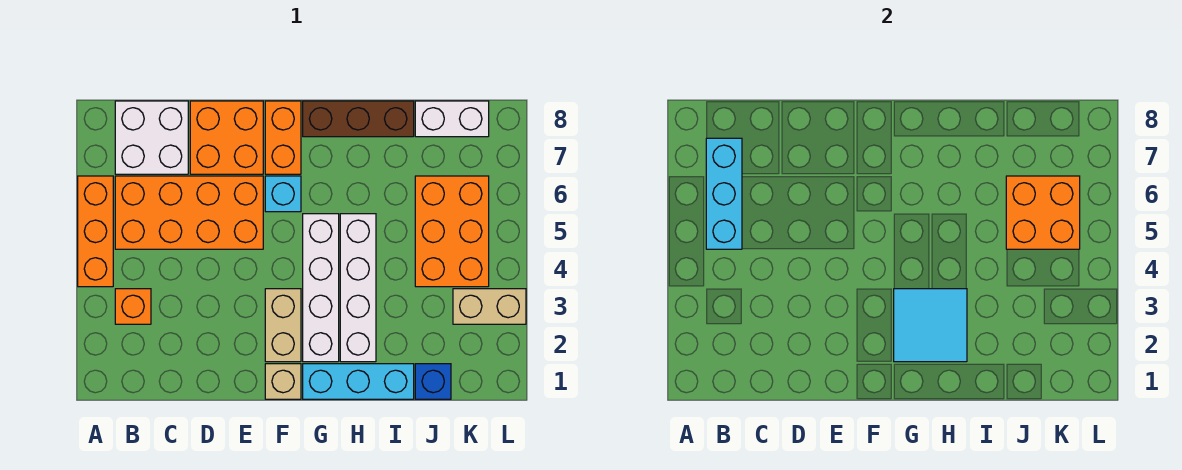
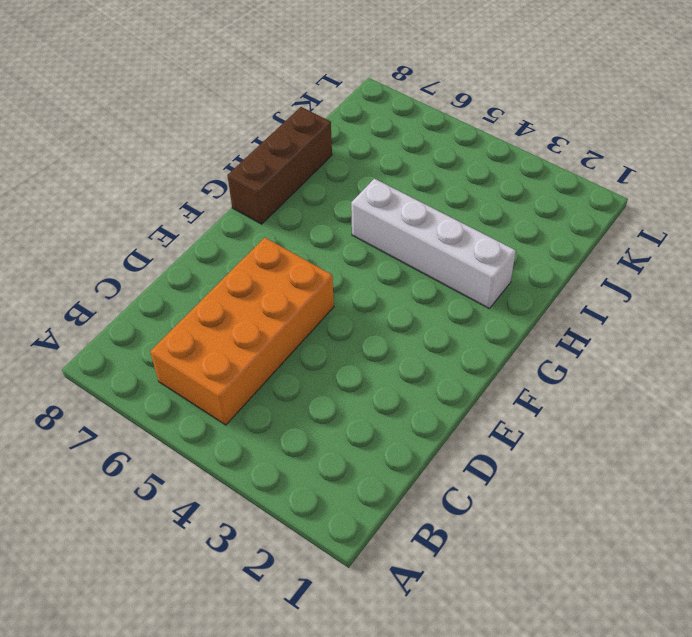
none -> orange 1x3 brick [78,176,113,287]
none -> orange 1x1 brick [115,289,151,324]
none -> white 2x2 brick [115,101,188,174]

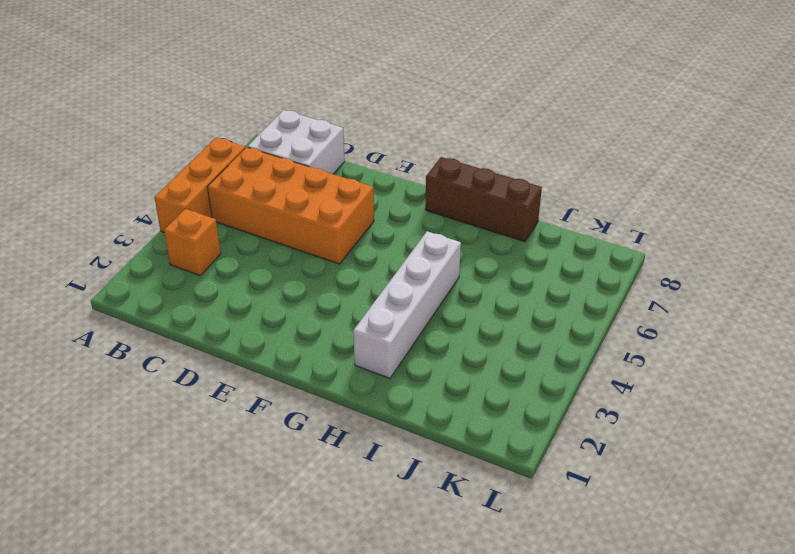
none -> orange 2x2 brick [190,101,263,174]
none -> tan 1x1 brick [265,364,301,399]
none -> tan 1x2 brick [265,289,301,362]

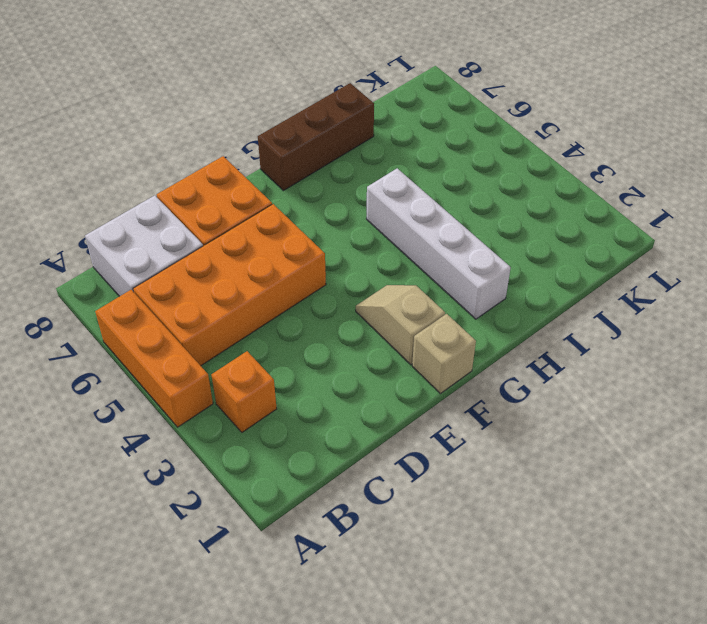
tan 1x2 slope [356,285,445,365] -> tan 1x2 brick [265,289,301,362]
none -> cyan 1x1 brick [265,176,301,212]
none -> orange 1x2 brick [265,101,301,174]
none -> cyan 1x3 brick [303,364,414,399]

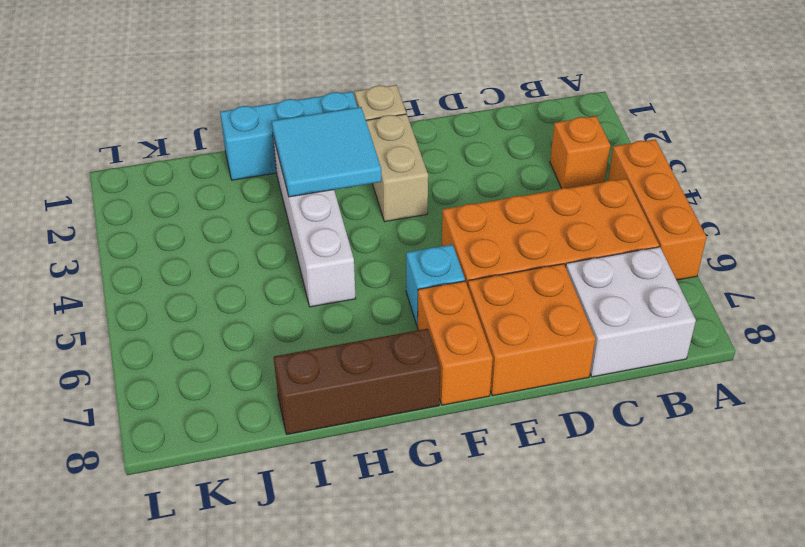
none -> white 1x4 brick [303,214,339,362]
none -> blue 1x1 brick [415,364,451,399]
none -> orange 2x3 brick [415,176,489,287]

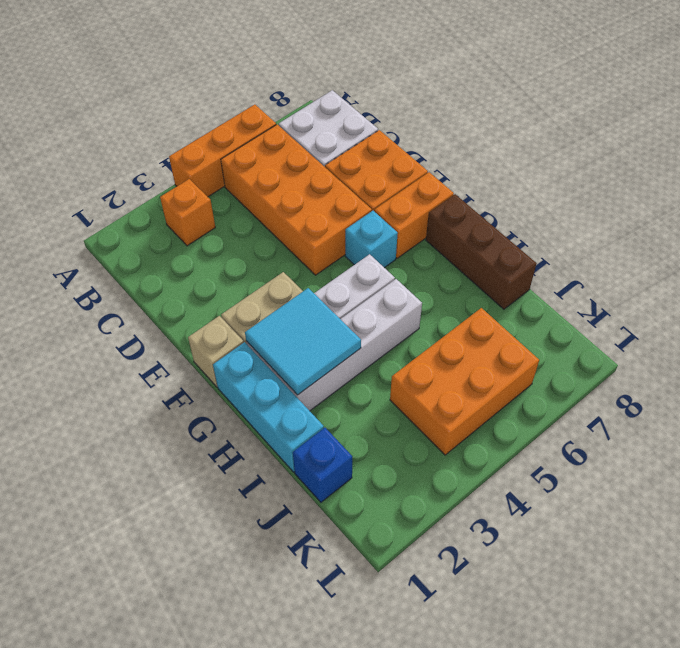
none -> white 1x2 brick [415,101,489,137]
none -> tan 1x2 brick [453,289,526,324]
none -> cyan 1x3 brick [706,138,742,249]

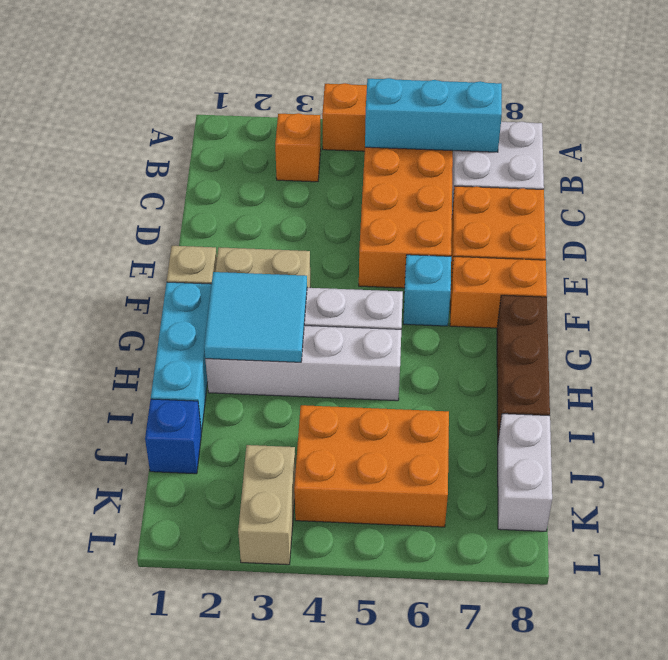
none -> orange 2x2 brick [1006,176,1080,249]

